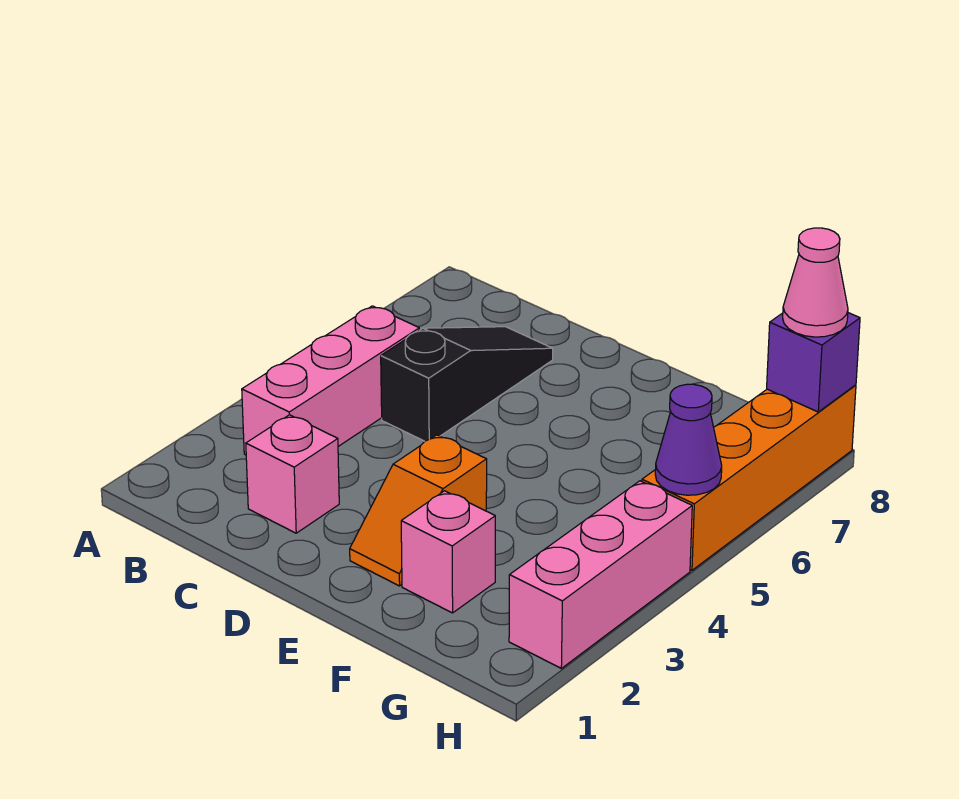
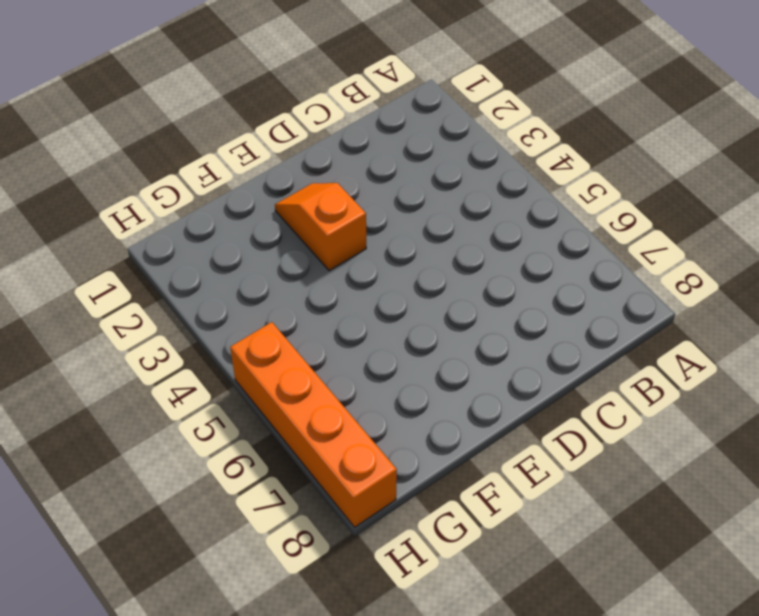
none -> pink 1x3 brick [242,306,419,455]
none -> pink 1x1 brick [246,415,339,533]

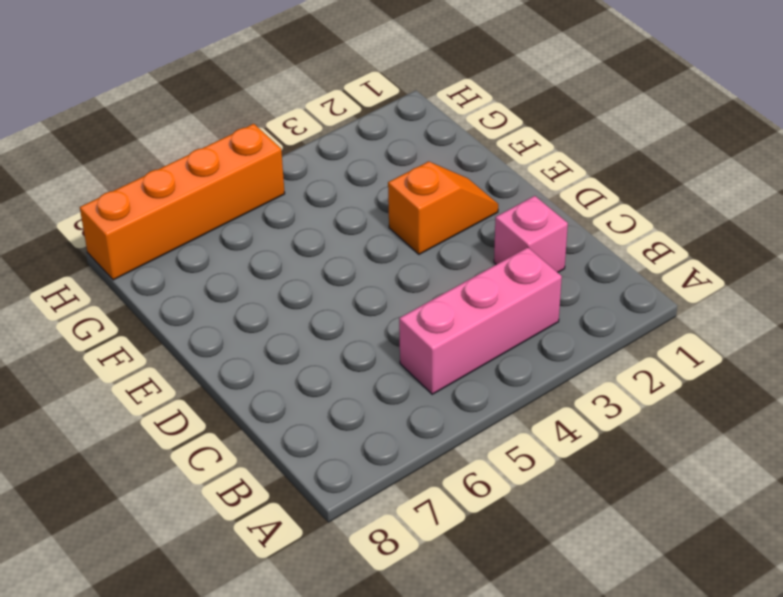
none -> black 1x3 slope [381,327,553,441]
none -> pink 1x1 brick [401,491,495,613]

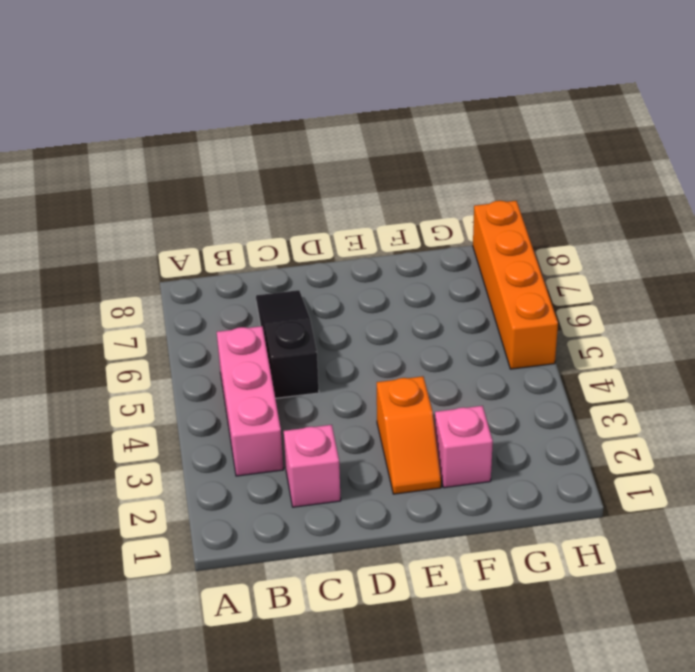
none -> pink 1x3 brick [509,481,692,668]
none -> purple 1x1 cone [655,384,722,495]

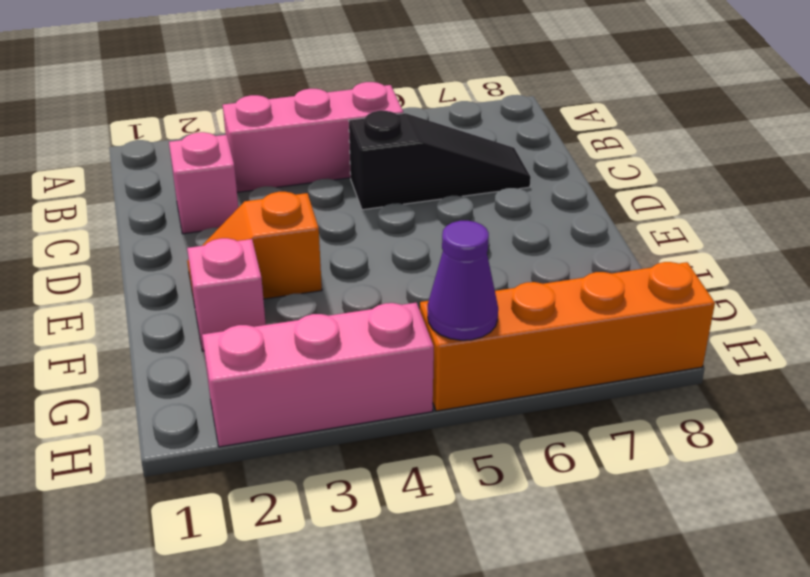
none -> purple 1x1 brick [767,313,860,412]
none -> pink 1x1 cone [783,228,848,337]

